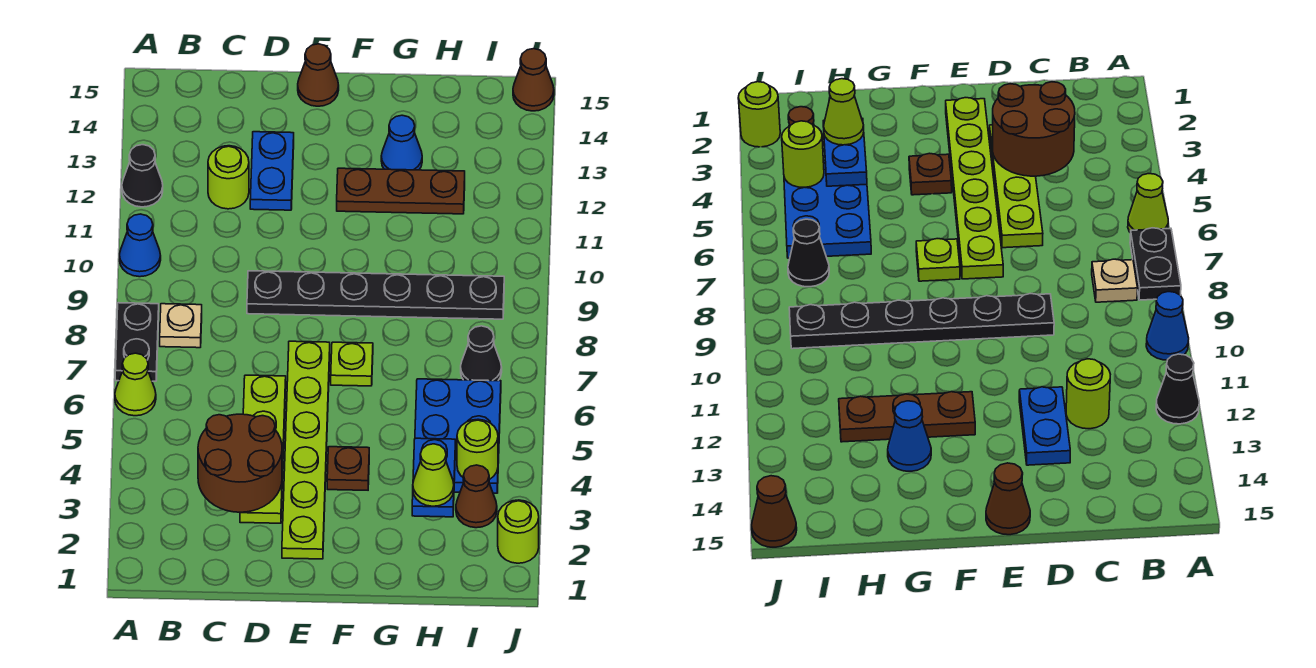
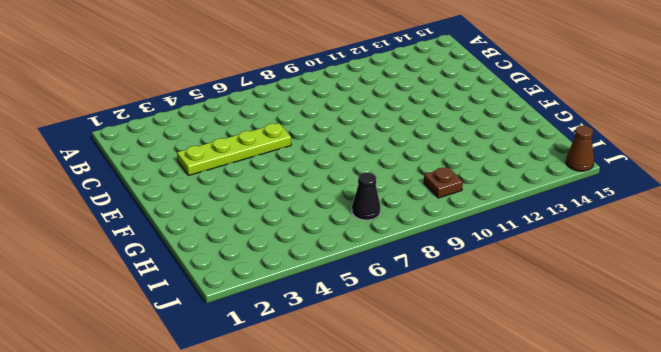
brown 1x1 plate [424,167,463,198] -> brown 1x1 plate moved to [327,447,369,490]
none -> lime 1x1 cone [115,353,156,416]
none -> black 1x2 plate [115,303,159,381]
none -> blue 1x1 cone [120,214,161,277]

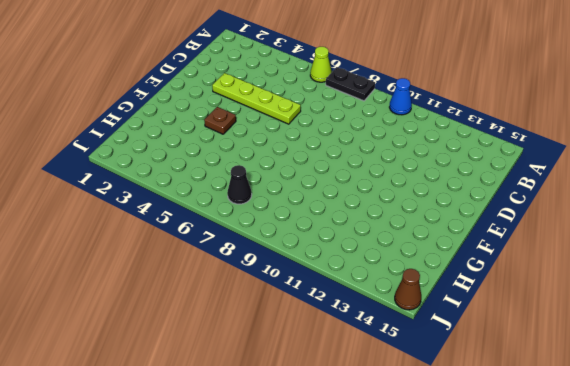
none -> black 1x1 cone [122,145,163,207]
none -> tan 1x1 plate [160,304,202,348]
none -> lime 1x1 round brick [208,146,249,209]

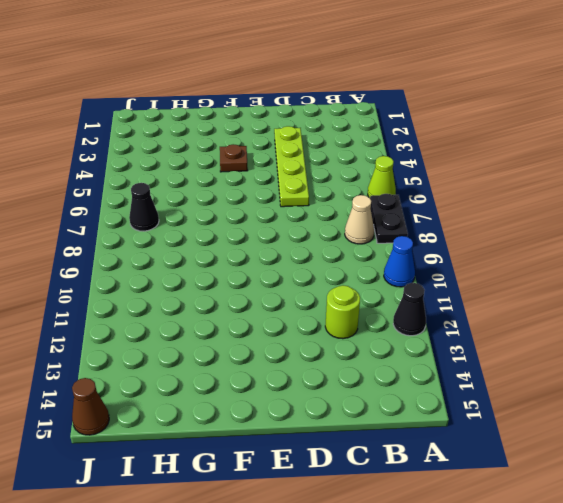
tan 1x1 cone [345,195,374,244] -> tan 1x1 plate [160,304,202,348]
none -> black 1x6 plate [247,271,504,319]
none -> blue 1x2 plate [250,132,294,210]
none -> lime 1x6 plate [282,341,330,559]

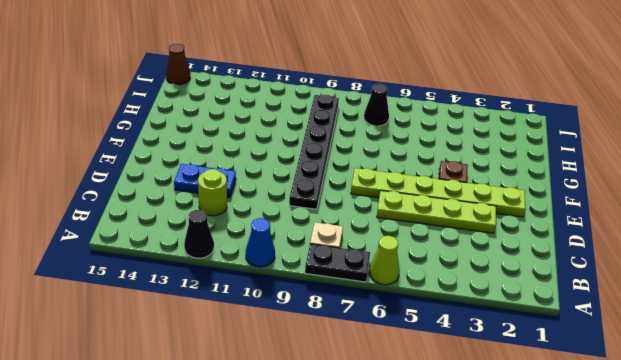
none -> brown 1x1 cone [298,44,339,106]
none -> lime 1x1 plate [331,342,373,386]
none -> brown 1x3 plate [337,168,465,214]

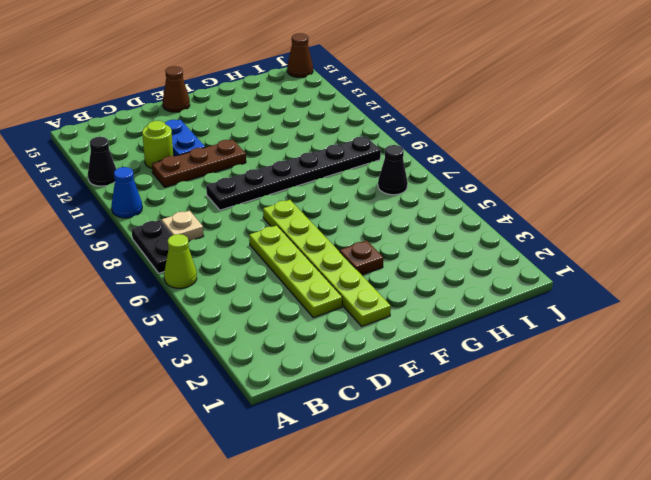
brown 1x3 plate [152,140,246,187] -> brown 1x3 plate moved to [337,168,465,214]
none -> lime 1x1 plate [331,342,373,386]
none -> blue 1x1 cone [381,115,422,170]
none -> blue 2x3 plate [415,379,501,493]

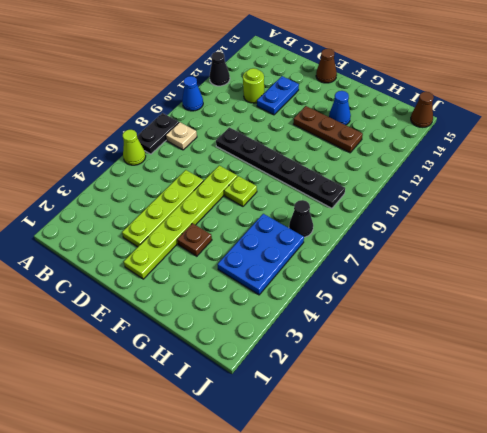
none -> brown 1x1 cone [456,465,497,528]
none -> lime 1x1 round brick [498,500,539,563]
none -> brown 2x2 round brick [198,414,282,512]

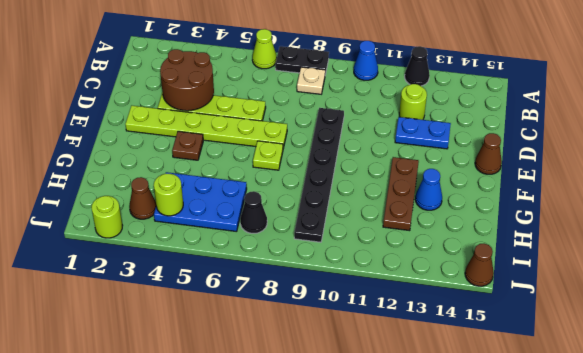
none -> blue 1x2 plate [412,438,456,517]
none -> lime 1x1 cone [413,444,454,506]

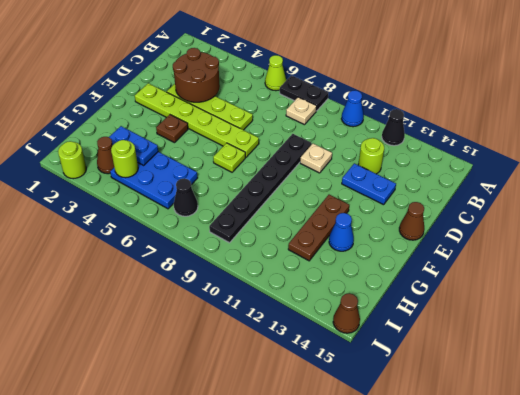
tan 1x1 plate [300,144,332,173] -> none
none -> lime 1x1 cone [413,444,454,506]

